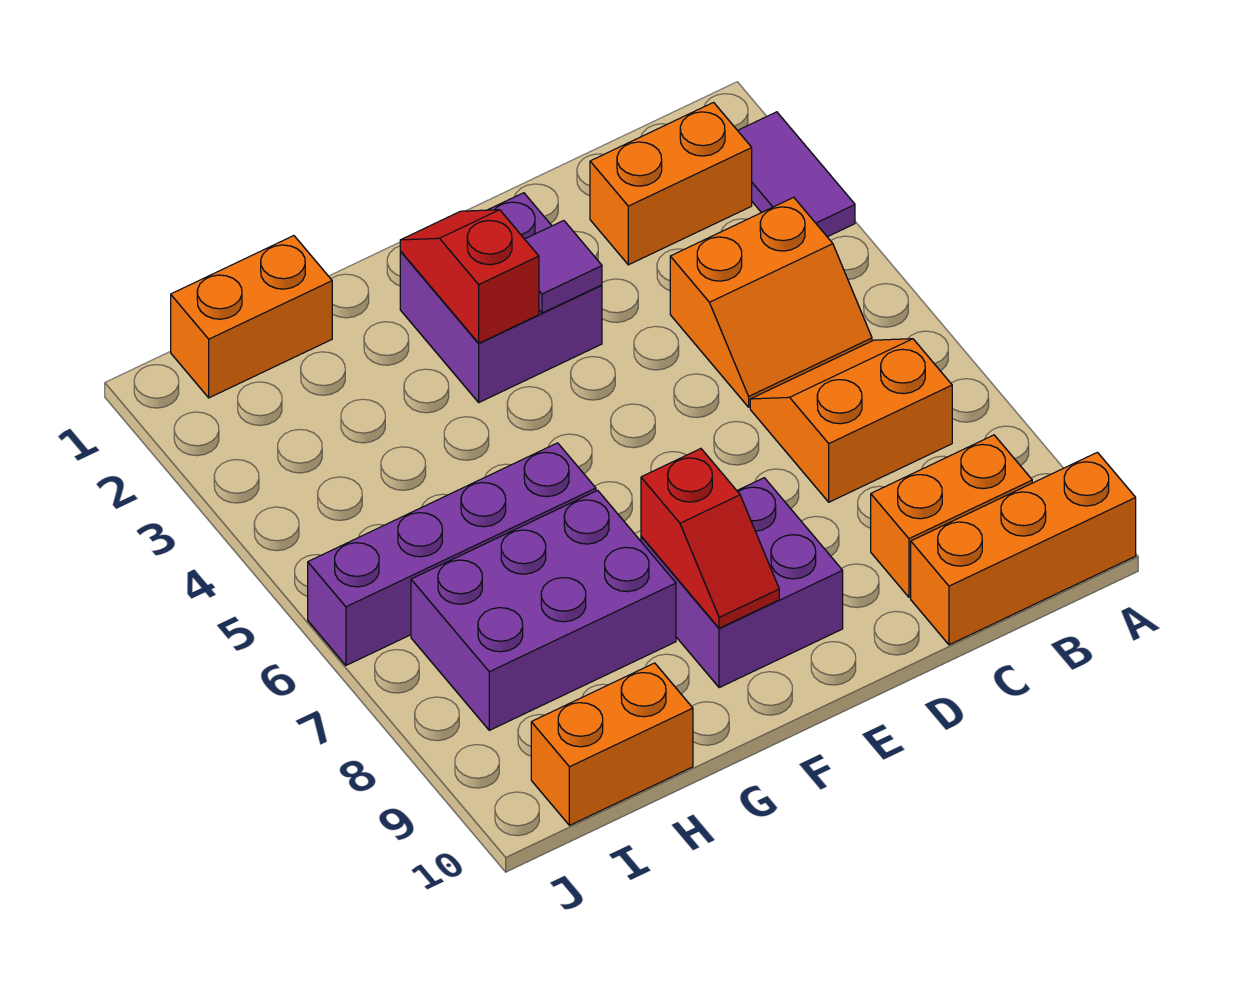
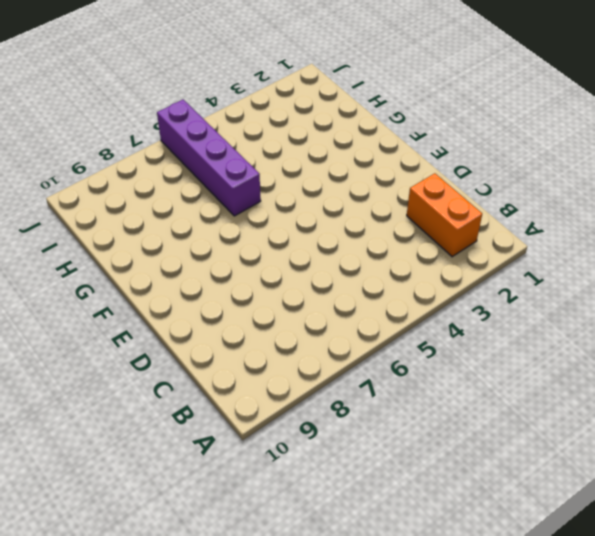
none -> purple 1x2 tile [738,112,855,237]
none -> orange 1x3 brick [911,452,1136,645]
none -> orange 2x2 slope [670,197,872,407]

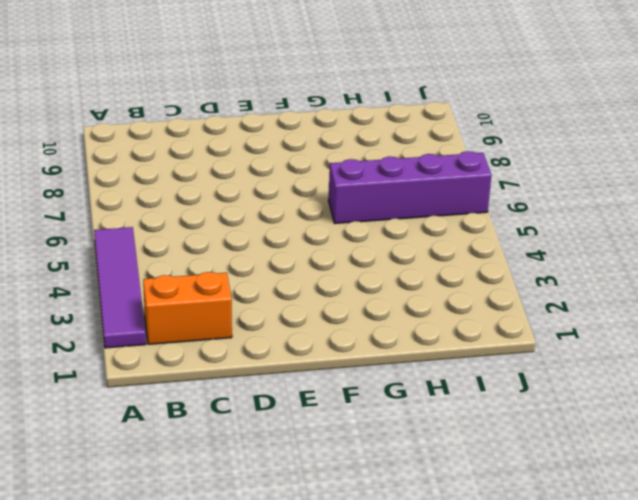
purple 1x4 tile [94,227,146,348] -> purple 1x2 tile [738,112,855,237]
none -> orange 1x3 brick [911,452,1136,645]
none -> orange 2x2 slope [670,197,872,407]
none -> orange 2x2 slope [750,339,952,502]

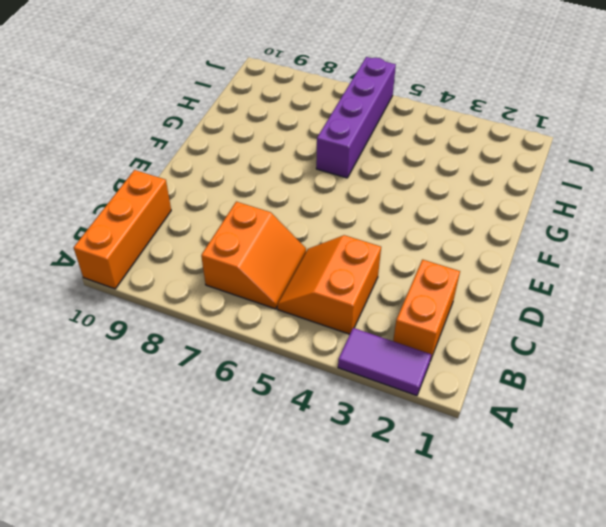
none -> orange 1x2 brick [871,435,1032,597]
none -> purple 2x2 brick [400,193,602,402]
none -> purple 2x2 brick [641,478,843,688]

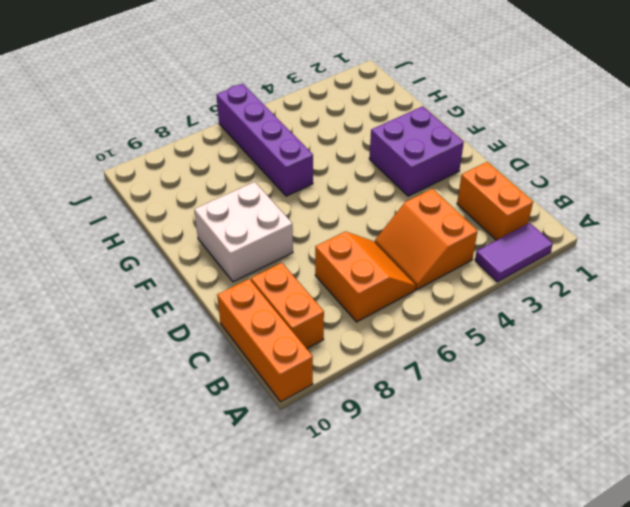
white 2x2 brick [194,182,293,282] -> purple 2x2 brick [641,478,843,688]
none -> purple 2x3 brick [411,490,676,730]
none -> orange 1x2 brick [171,236,332,398]
none -> orange 1x2 brick [531,663,693,825]

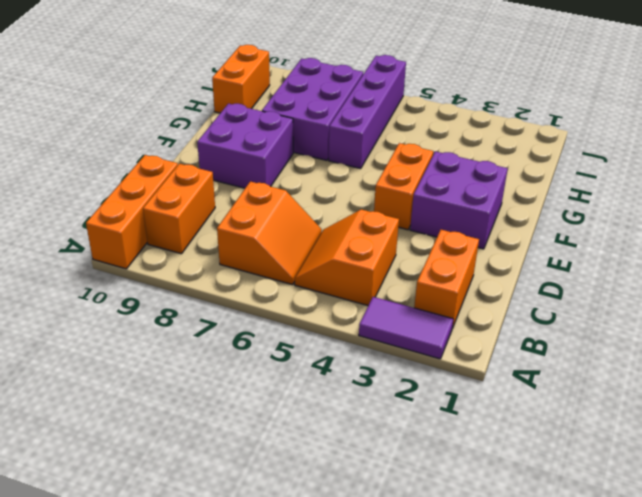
orange 1x2 brick [374,143,433,230] -> orange 1x2 brick moved to [171,236,332,398]
none -> purple 1x1 tile [525,221,602,313]
none -> red 1x2 slope [400,210,539,343]
none -> red 1x2 slope [641,449,779,628]

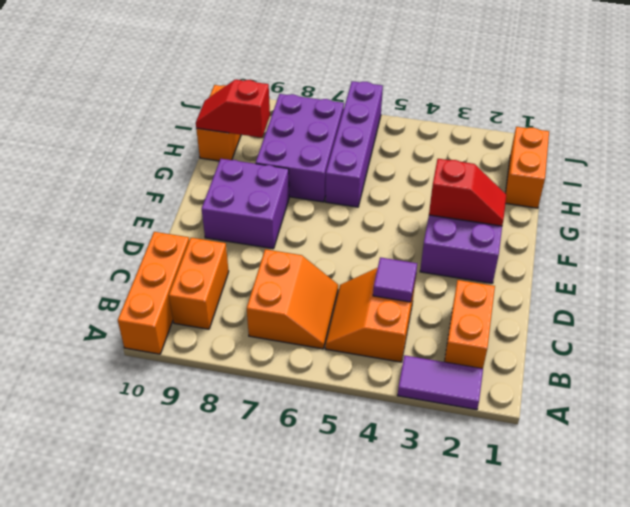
purple 1x1 tile [373,257,417,302] -> purple 1x1 tile moved to [525,221,602,313]
red 1x2 slope [196,80,270,138] -> red 1x2 slope moved to [641,449,779,628]

